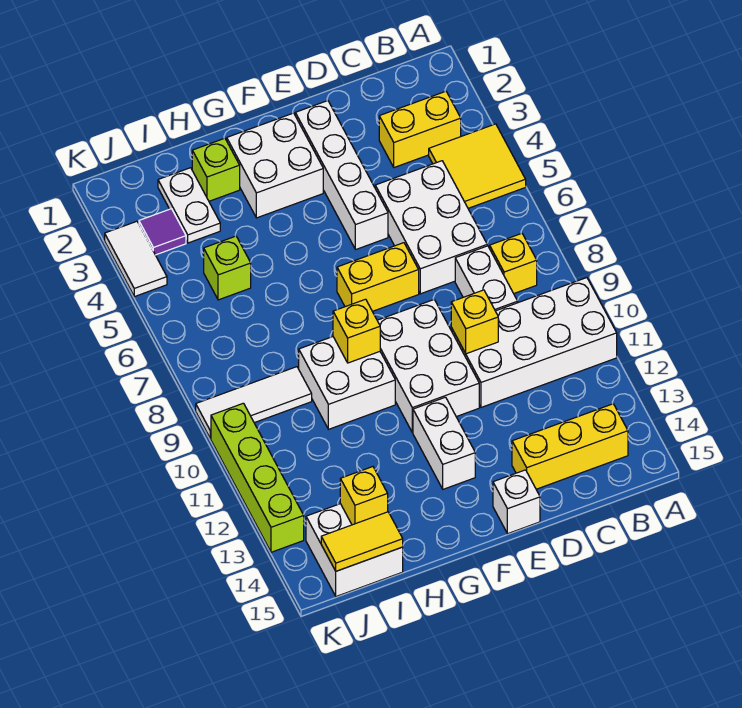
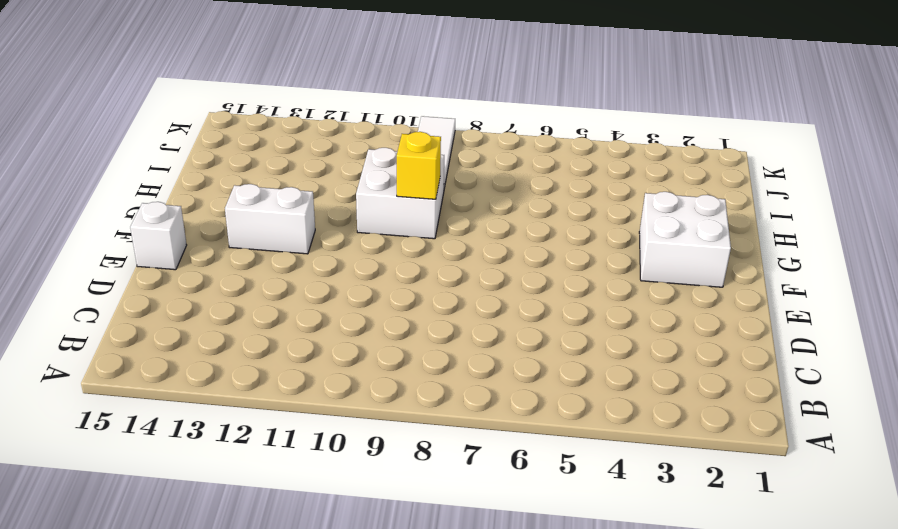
none -> yellow 2x2 tile [429,124,526,208]
none -> white 2x4 brick [451,278,617,407]
none -> yellow 1x2 brick [379,91,461,167]

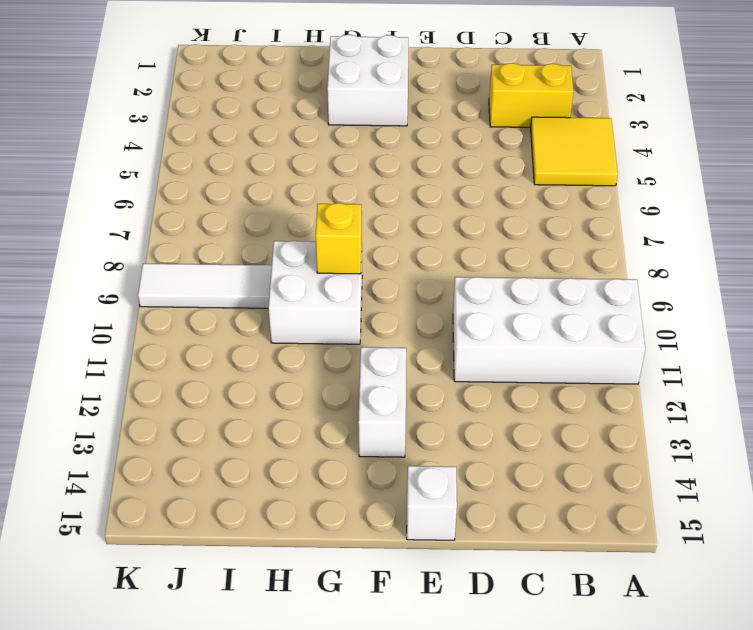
none -> yellow 1x1 brick [490,233,537,293]
none -> yellow 1x3 brick [512,404,628,489]
none -> white 2x3 brick [375,161,487,294]

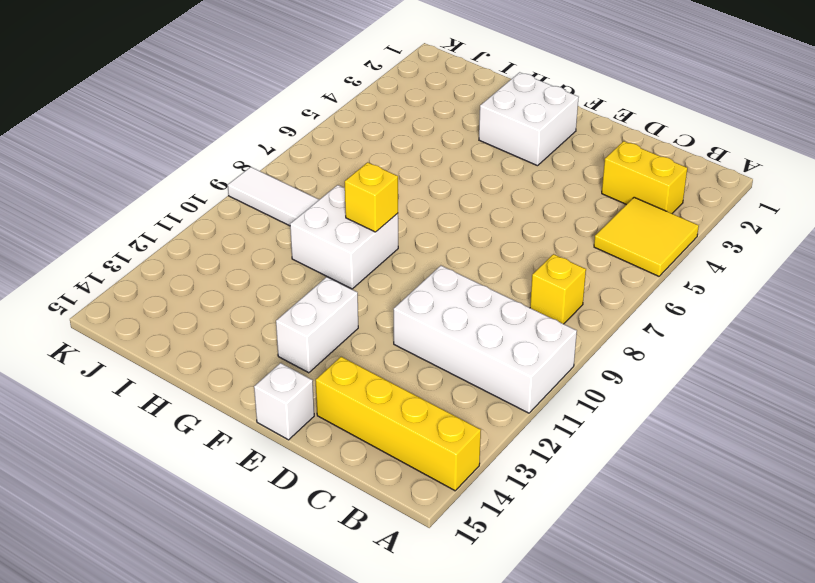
yellow 1x4 brick [316,357,481,491] -> yellow 1x3 brick [512,404,628,489]
none -> white 2x3 brick [375,161,487,294]
none -> white 1x2 brick [455,246,518,311]
none -> white 1x4 brick [295,101,388,249]

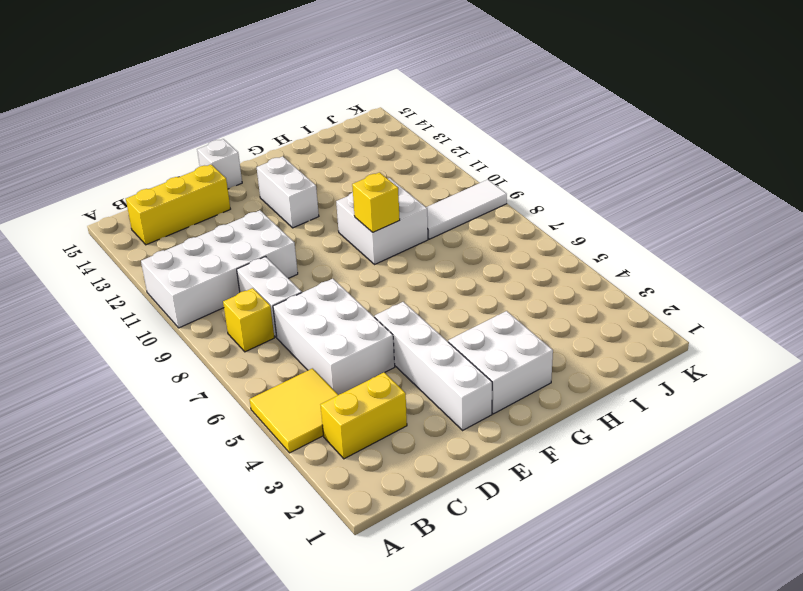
none -> yellow 1x2 brick [337,243,419,311]
none -> white 2x3 brick [377,299,479,433]
none -> lime 1x1 brick [192,138,240,201]

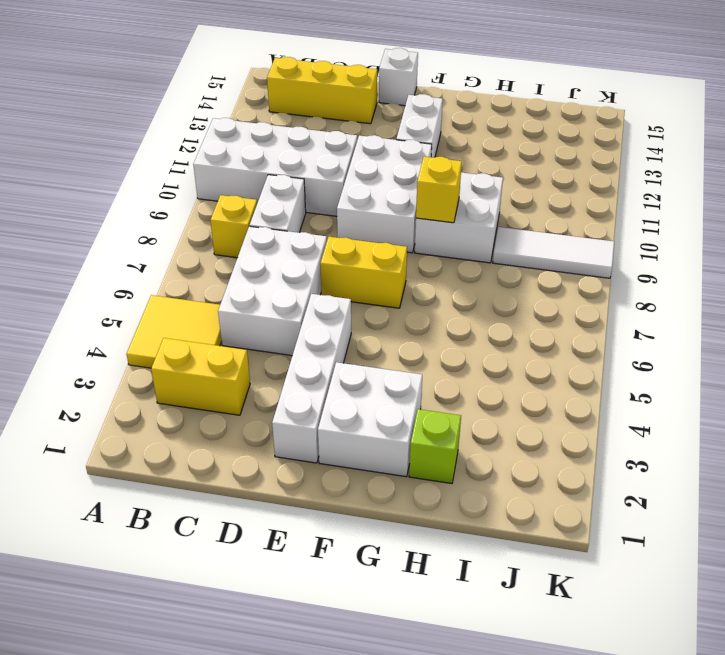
none -> white 1x2 plate [158,168,220,243]
none -> lime 1x1 brick [204,236,251,300]
none -> white 2x2 brick [306,504,403,596]

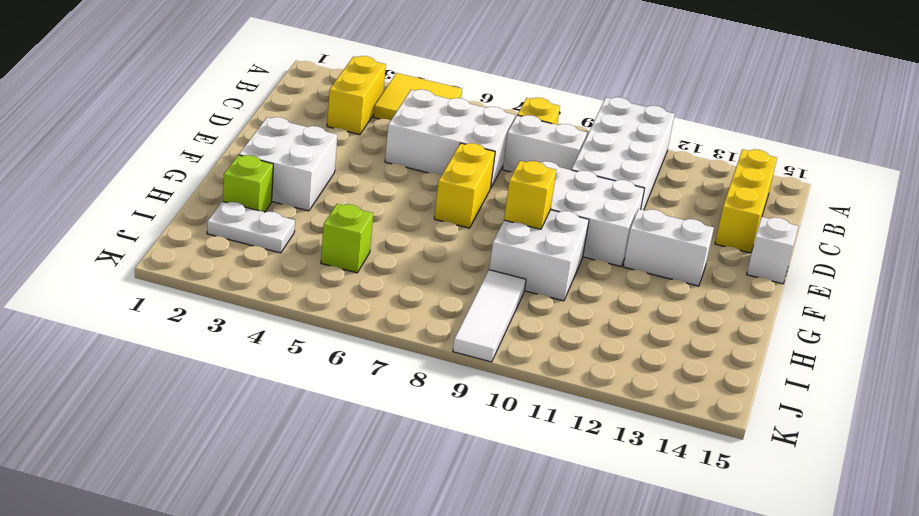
none -> white 1x4 brick [295,101,388,249]
none -> white 2x2 brick [306,504,403,596]
none -> purple 1x1 tile [139,209,186,255]

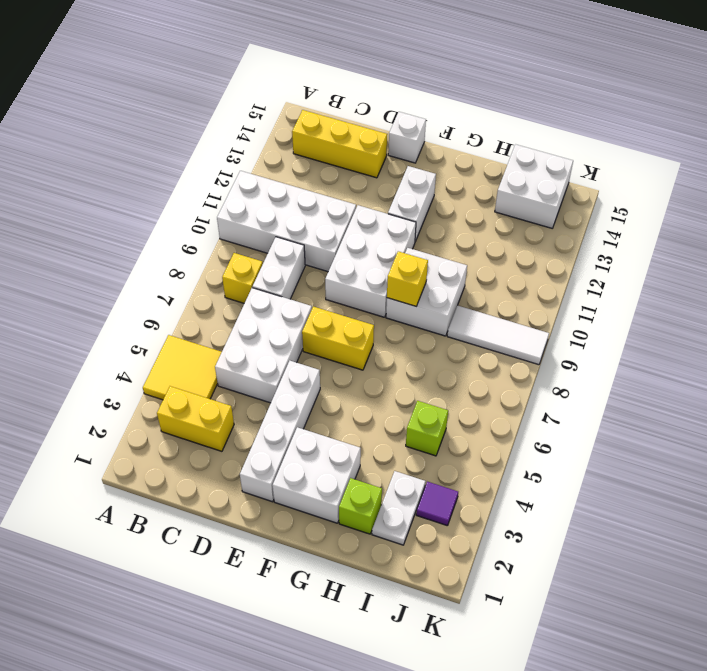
none -> white 1x2 tile [105,221,167,297]
none -> lime 1x4 brick [211,403,304,552]
none -> yellow 1x1 brick [451,290,498,354]

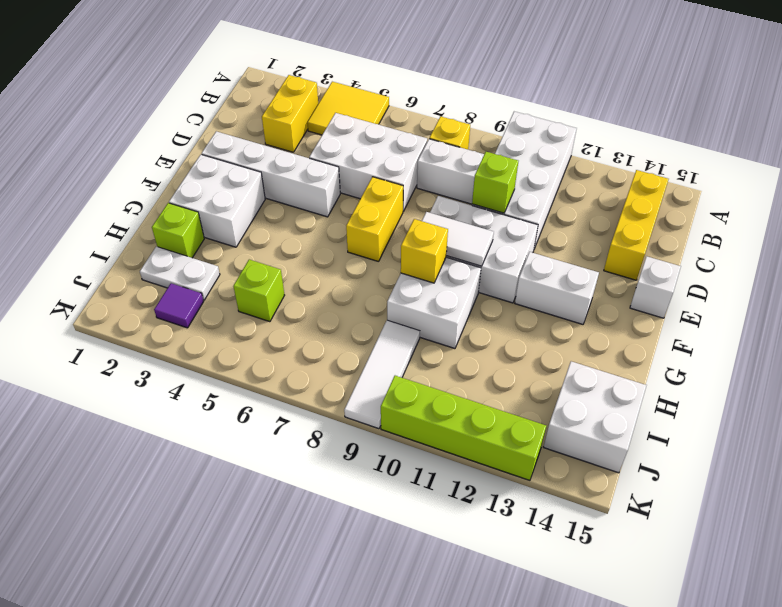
lime 1x1 brick [472,152,518,213] -> yellow 1x1 brick [451,290,498,354]
white 1x2 tile [422,212,494,266] -> white 1x2 tile moved to [105,221,167,297]
none -> yellow 1x1 brick [340,467,388,525]
none -> yellow 1x2 tile [321,512,403,571]

